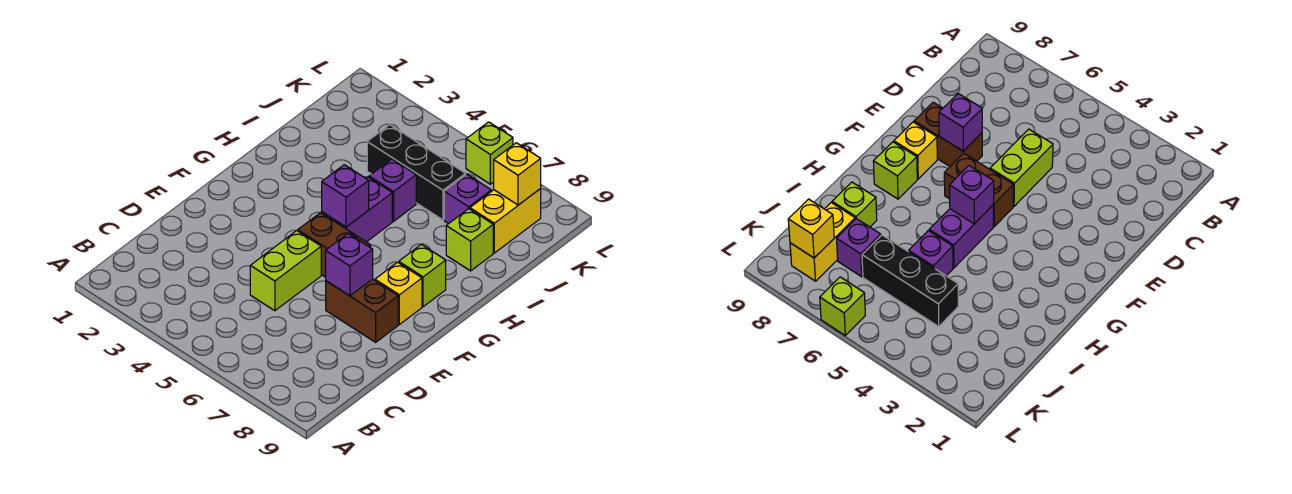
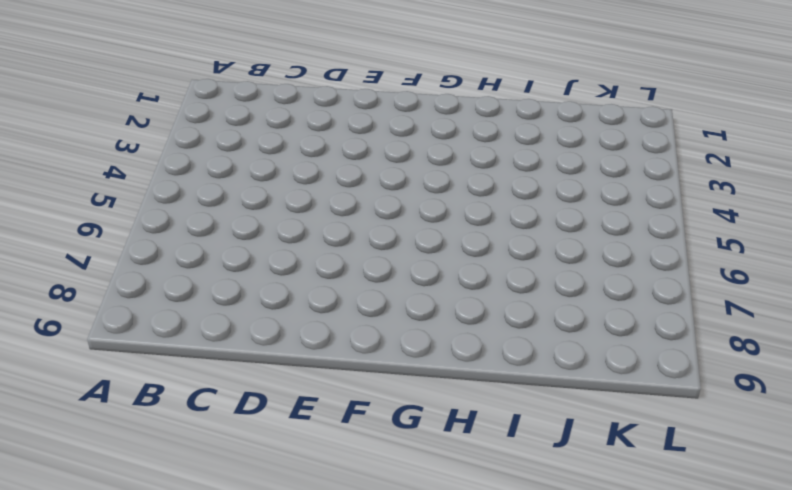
none -> lime 1x2 brick [250,231,321,311]
none -> brown 1x2 brick [326,279,398,342]
none -> brown 1x2 brick [298,213,371,277]

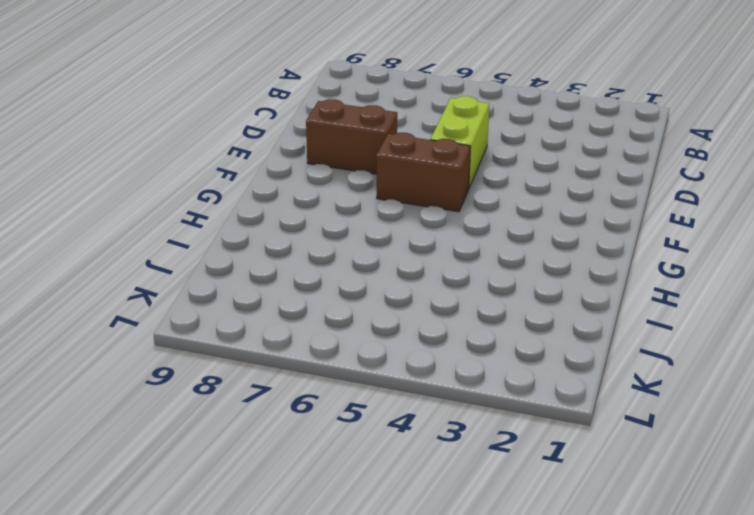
none -> yellow 1x1 brick [375,262,422,324]
none -> purple 1x2 brick [322,177,392,242]
none -> lime 1x1 brick [399,244,446,307]

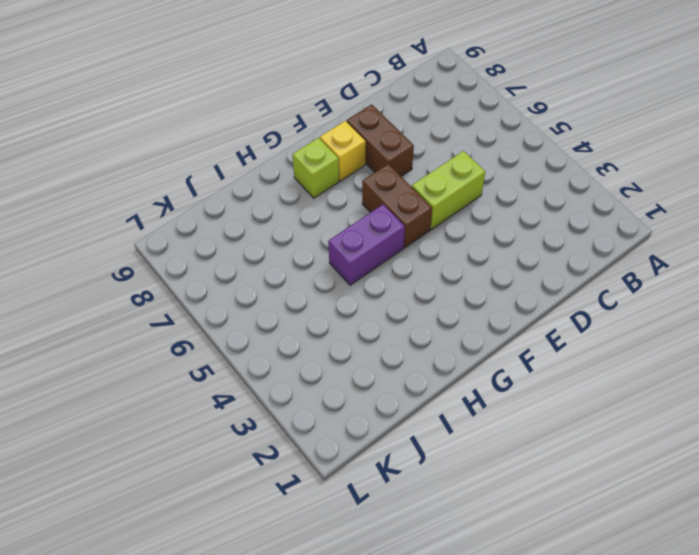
none -> purple 1x1 brick [369,159,416,221]
none -> lime 1x1 brick [446,209,493,271]
none -> black 1x3 brick [367,125,466,220]

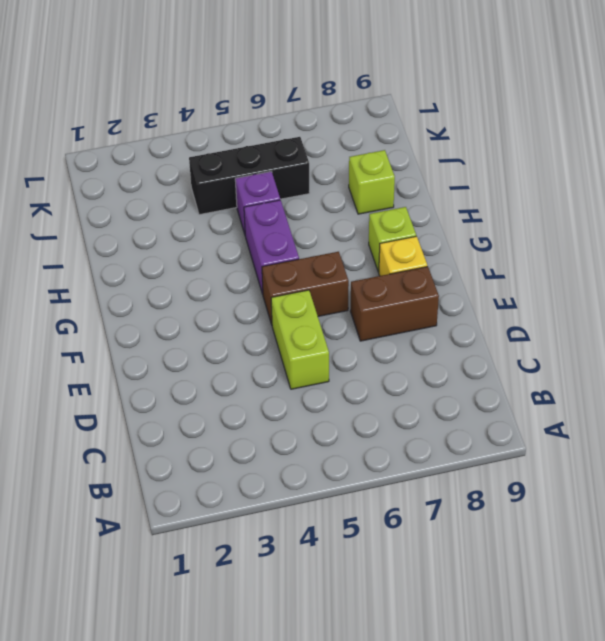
none -> purple 1x1 brick [444,174,491,224]
none -> yellow 1x2 brick [470,189,541,253]
none -> lime 1x1 brick [466,122,513,184]

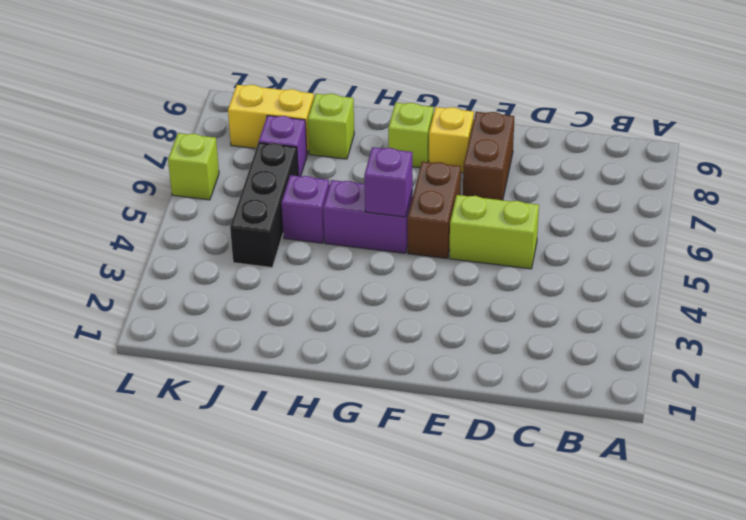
none -> purple 1x1 brick [326,234,373,296]
none -> yellow 1x1 brick [494,143,541,205]

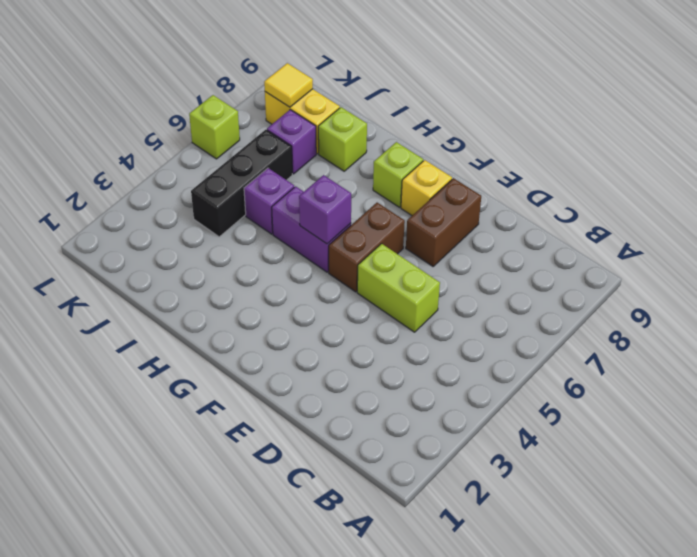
yellow 1x1 tile [264,63,313,107] -> yellow 1x1 brick [494,143,541,205]
none -> purple 1x1 brick [326,234,373,296]

